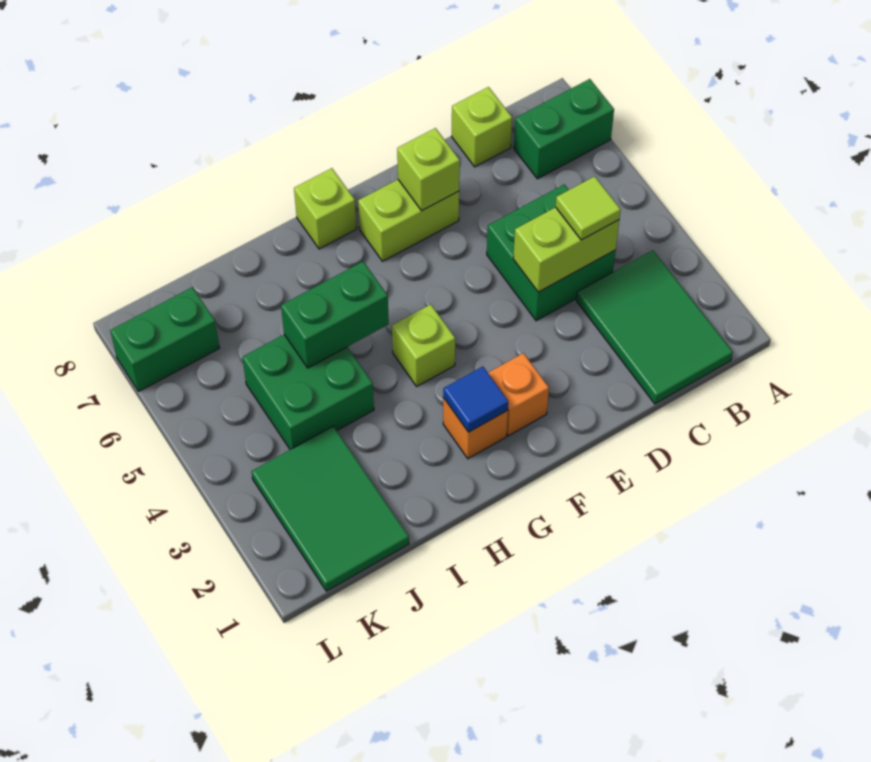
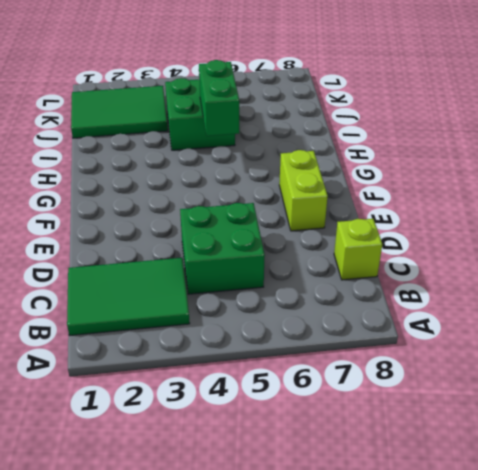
none -> green 1x2 brick [514,79,614,179]
none -> orange 1x1 brick [488,353,549,436]
none -> orange 1x1 brick [443,398,508,459]

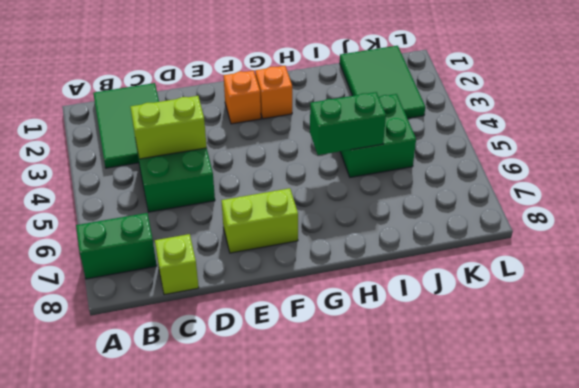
none -> lime 1x1 brick [392,304,455,386]
none -> lime 1x1 brick [294,168,357,249]
none -> green 1x2 brick [110,287,219,391]

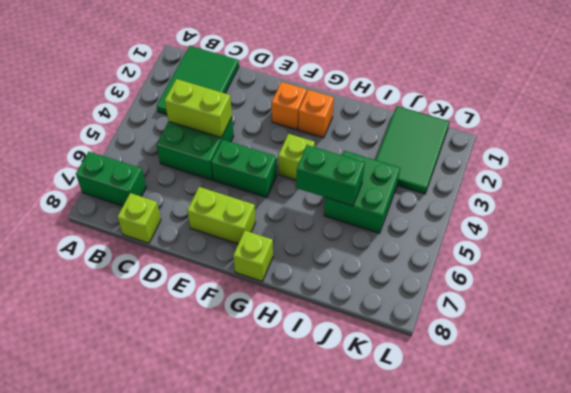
green 1x2 brick [211,140,277,198] -> green 1x2 brick moved to [110,287,219,391]
none -> lime 1x1 brick [397,128,460,211]
none -> blue 1x1 tile [443,366,508,432]
none -> lime 1x1 tile [556,176,621,240]

